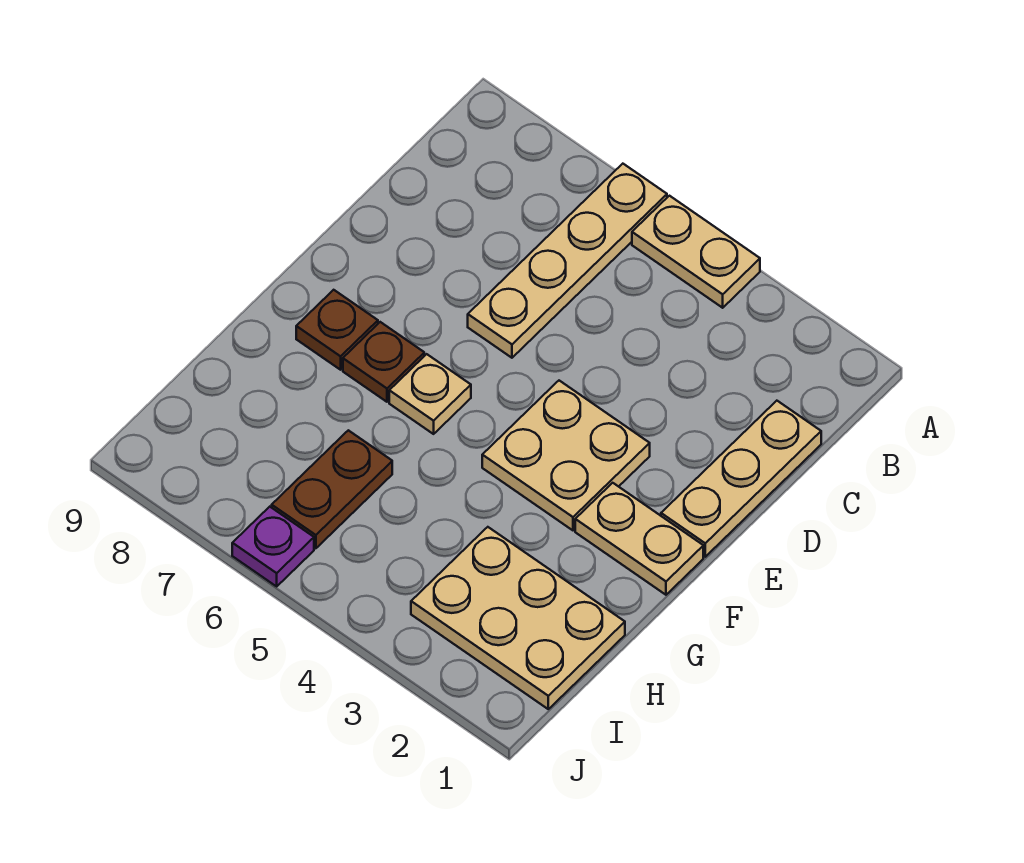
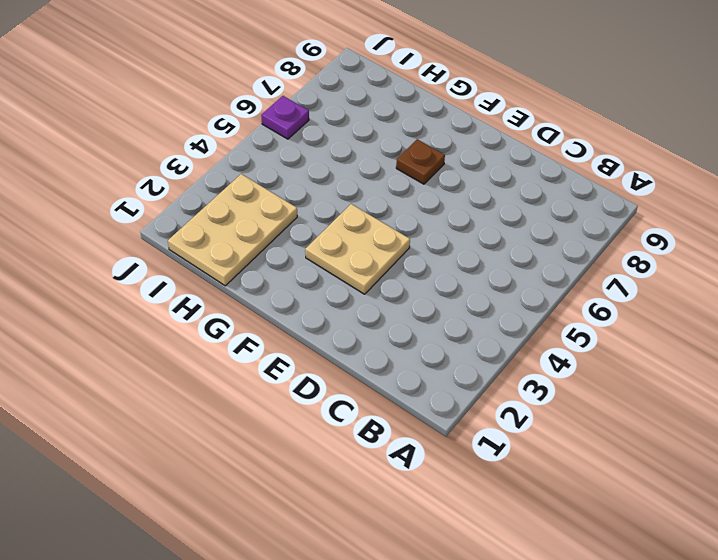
none -> tan 1x2 plate [632,196,760,308]
none -> tan 1x4 plate [468,164,667,358]

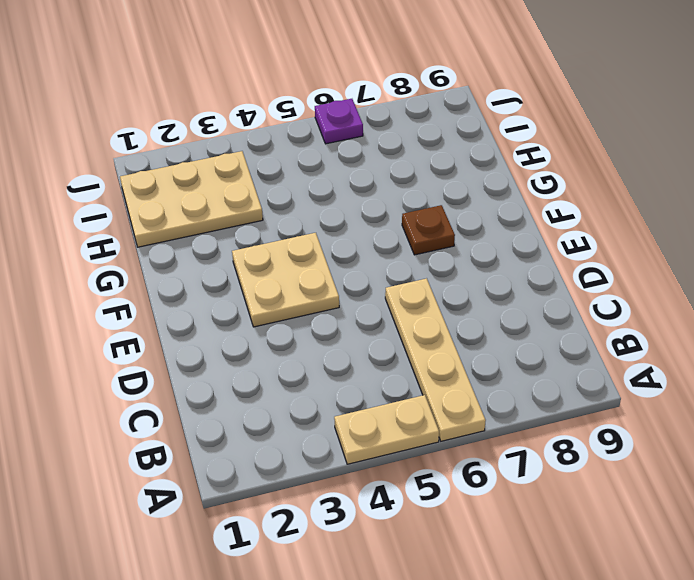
none -> tan 1x3 plate [661,401,821,557]
none -> tan 1x2 plate [575,483,703,595]

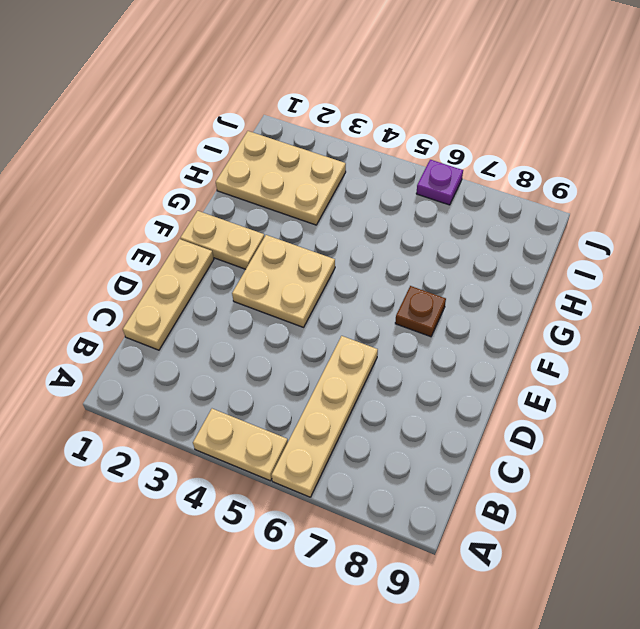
none -> tan 1x1 plate [389,354,471,434]
none -> brown 1x1 plate [296,290,378,370]

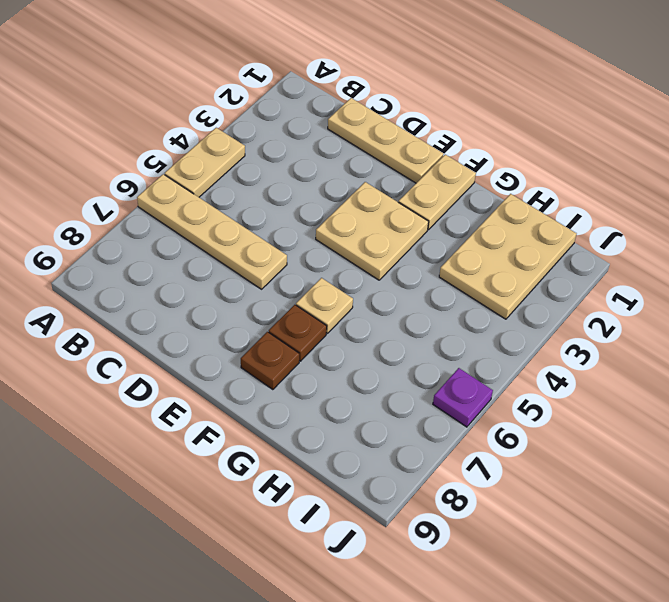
none -> brown 1x2 plate [272,430,392,548]

